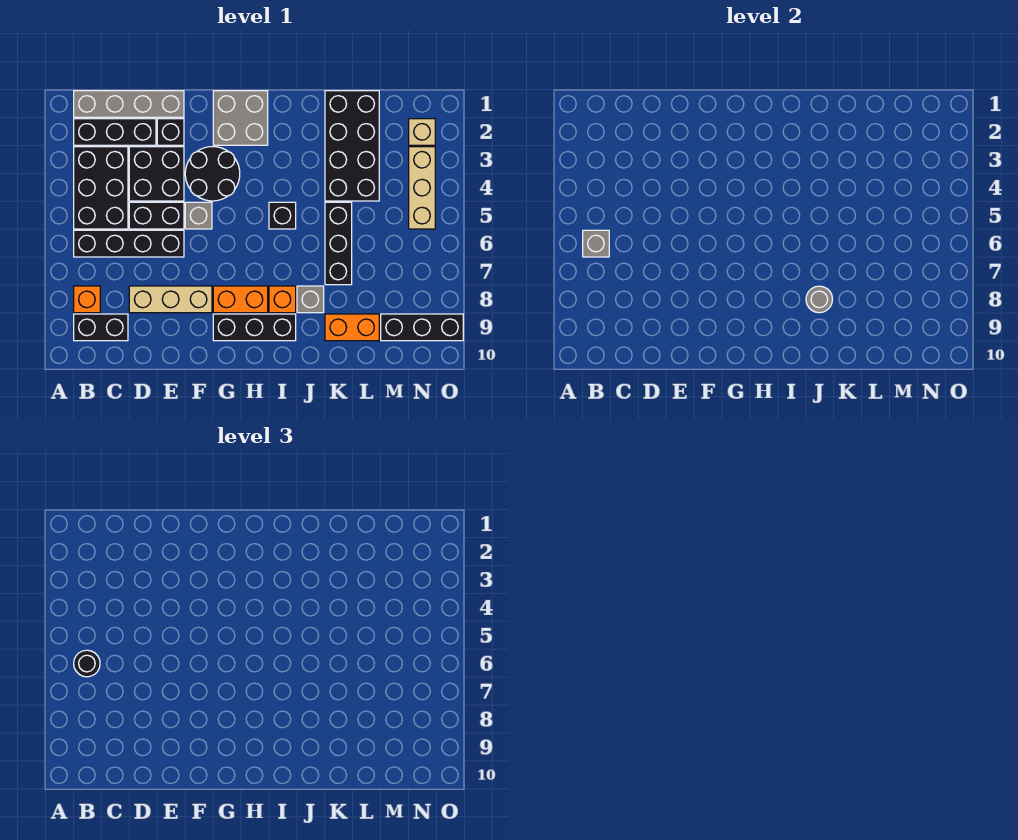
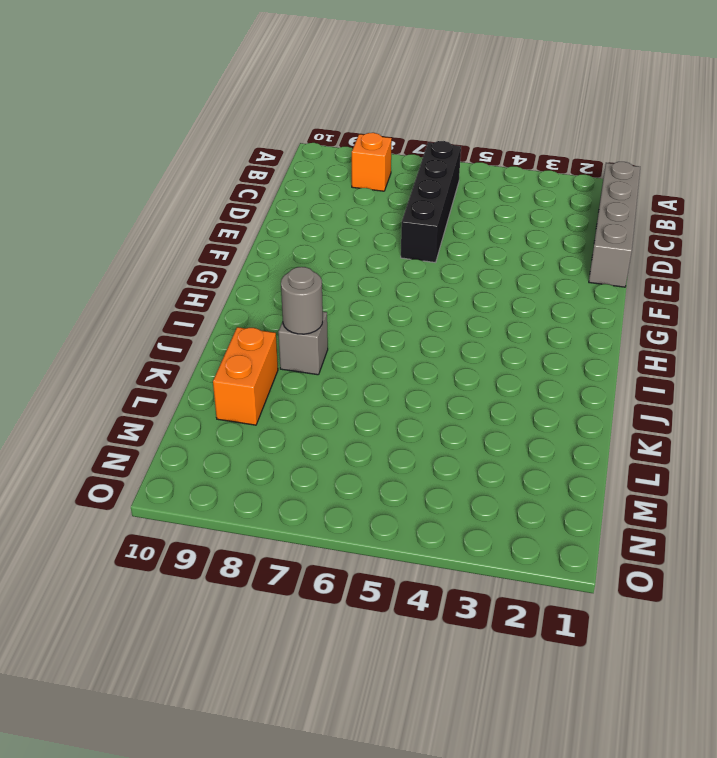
none -> black 1x3 brick [74,119,156,145]
none -> black 2x3 brick [74,147,128,229]
none -> black 1x2 brick [74,314,128,341]

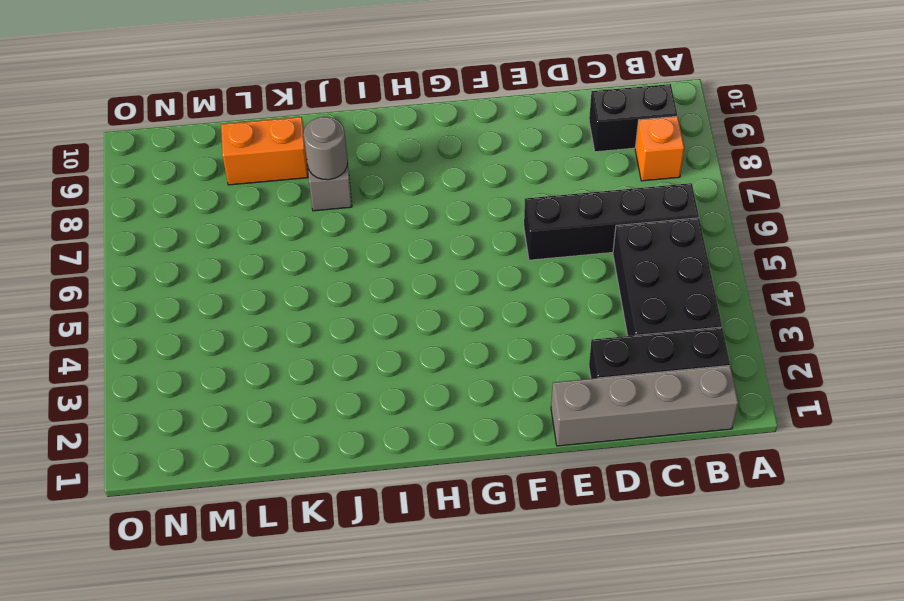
none -> black 2x2 brick [129,147,184,201]
none -> black 1x2 brick [129,202,184,229]
none -> tan 1x3 brick [129,286,212,313]

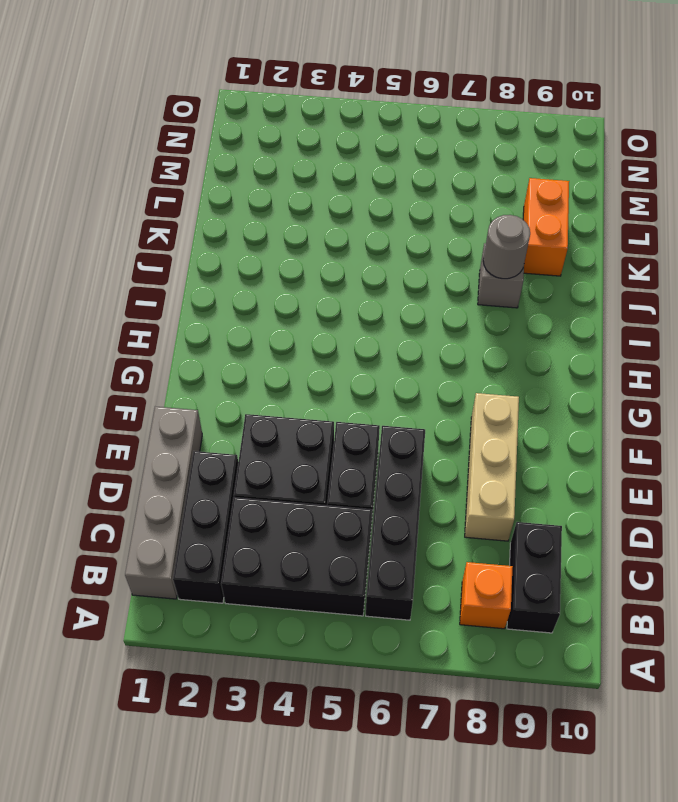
none -> black 1x1 brick [157,119,184,145]
none -> black 2x2 round brick [185,147,240,201]
none -> grey 1x1 brick [185,202,212,229]

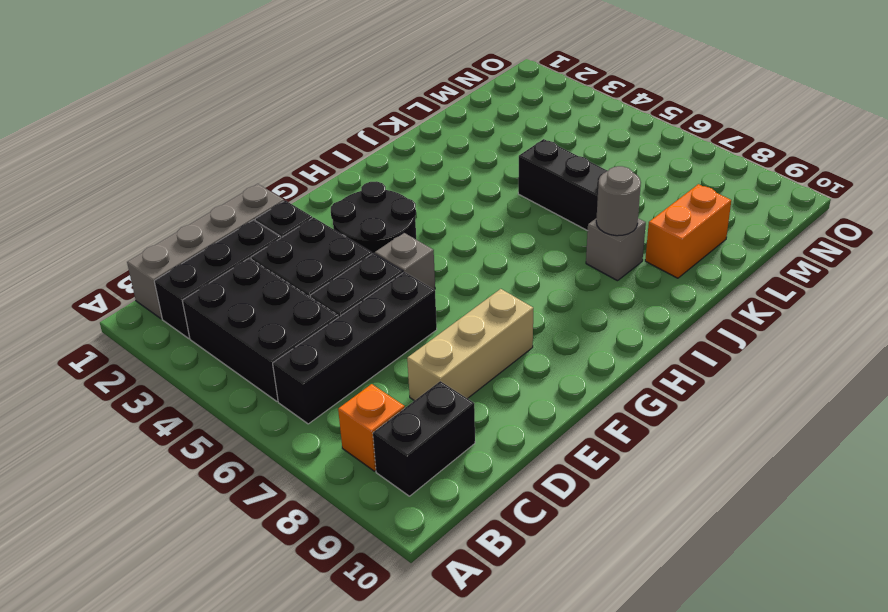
none -> grey 2x2 brick [213,91,268,145]
none -> orange 1x2 brick [213,286,268,313]
none -> black 1x3 brick [213,314,296,341]

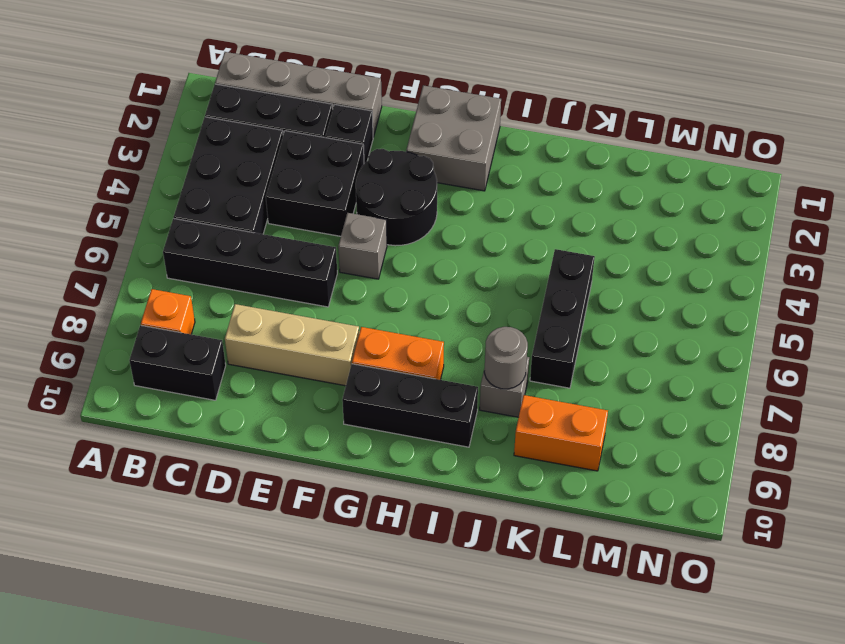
none -> black 1x2 brick [129,202,184,229]
none -> black 1x1 brick [269,202,296,229]
none -> orange 1x1 brick [269,286,296,313]

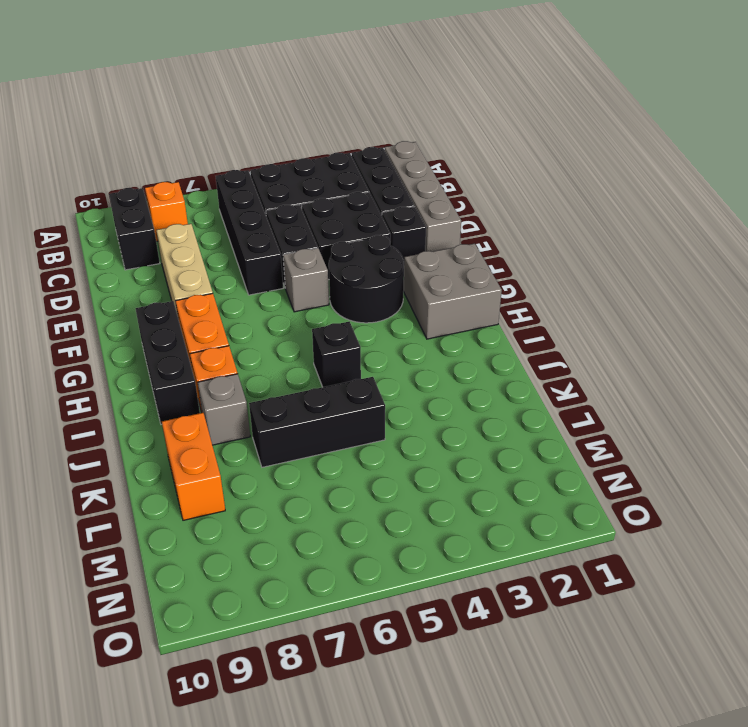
none -> black 2x4 brick [325,91,379,201]
none -> black 1x3 brick [381,314,463,341]
none -> tan 1x1 brick [409,119,435,145]

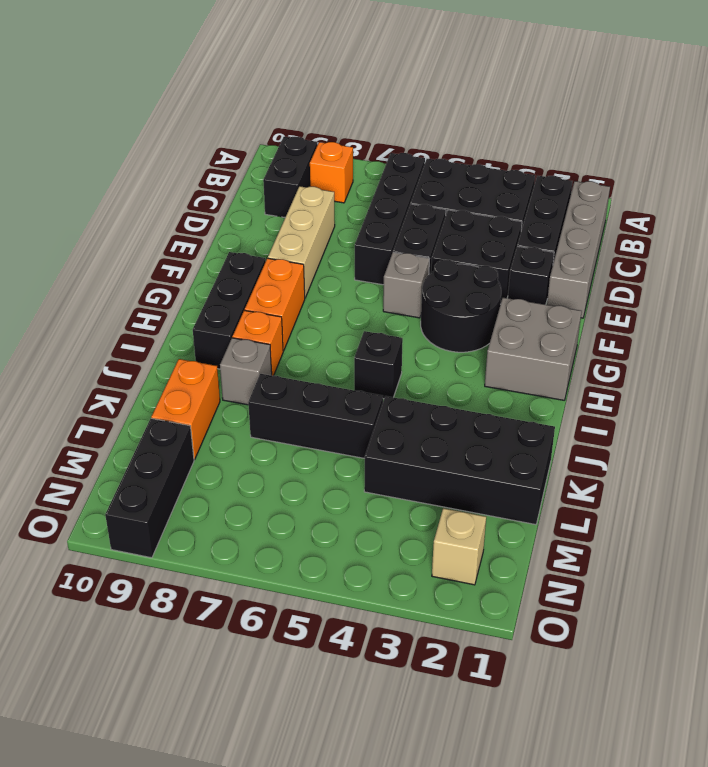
none -> tan 1x3 brick [409,147,435,229]
none -> grey 1x1 brick [583,230,609,257]
none -> grey 1x1 round brick [806,286,833,313]

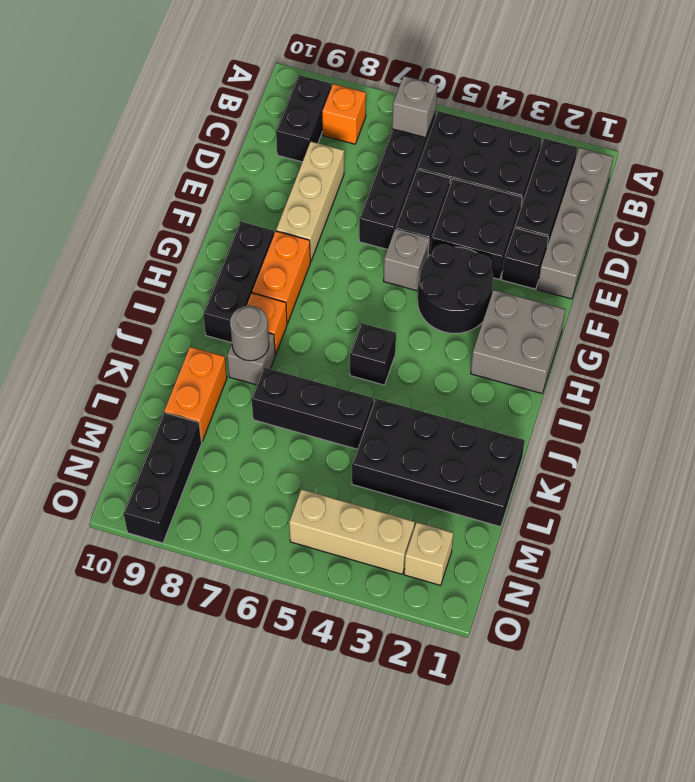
none -> black 1x1 round brick [74,650,100,677]

